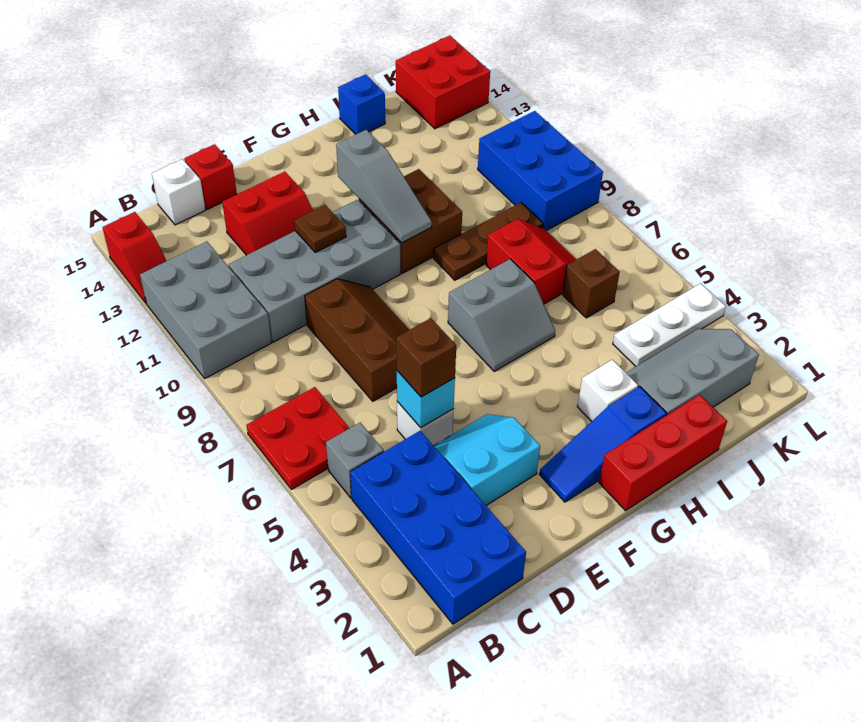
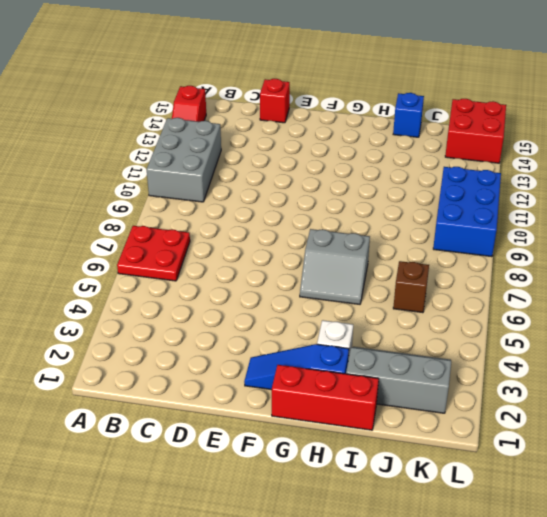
none -> blue 2x4 brick [350,431,526,624]
none -> grey 1x1 brick [326,423,384,498]
none -> grey 2x4 brick [229,200,400,342]

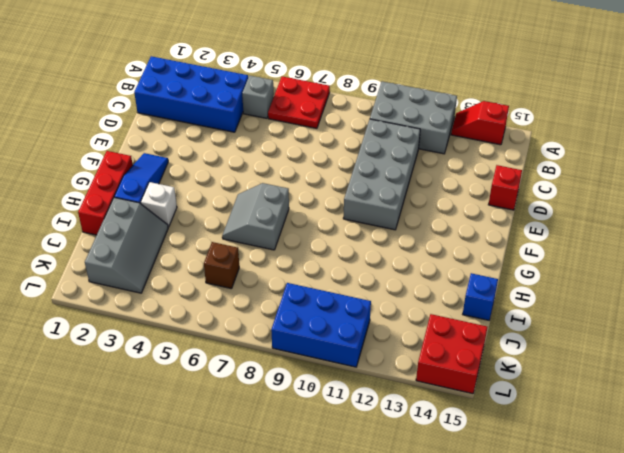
none -> white 1x1 brick [152,159,205,225]
none -> cyan 2x2 slope [434,414,540,505]
none -> white 1x1 brick [397,401,454,446]

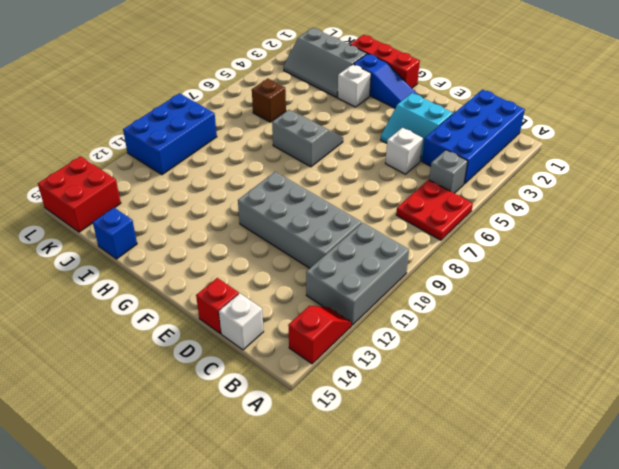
none -> brown 2x3 slope [305,279,409,401]
none -> red 2x2 slope [222,172,313,255]
none -> brown 2x2 brick [359,169,462,273]

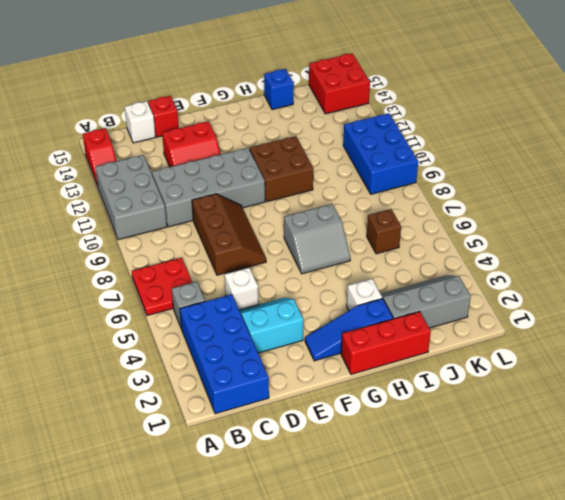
none -> brown 1x3 plate [434,203,543,280]
none -> red 2x2 slope [486,219,576,304]
none -> white 1x3 plate [613,283,726,366]

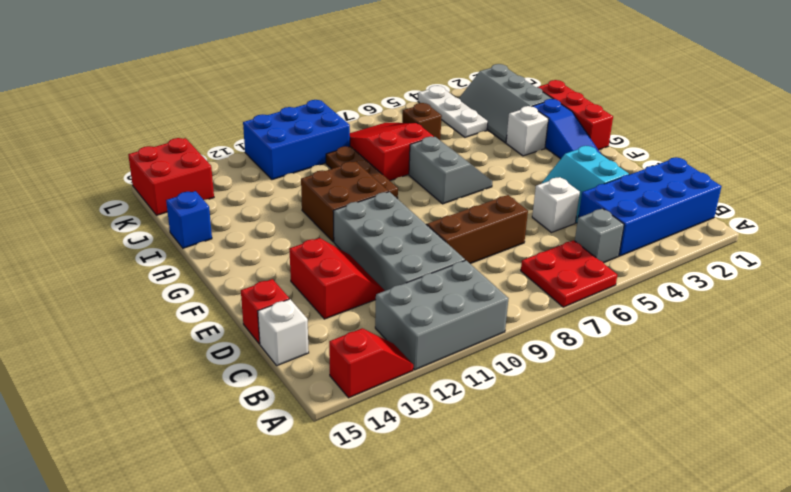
red 2x3 slope [350,123,434,181] -> red 2x2 slope [486,219,576,304]
none -> cyan 1x1 brick [397,371,455,428]
none -> brown 1x1 plate [294,205,346,252]
none -> grey 1x3 slope [336,130,432,243]

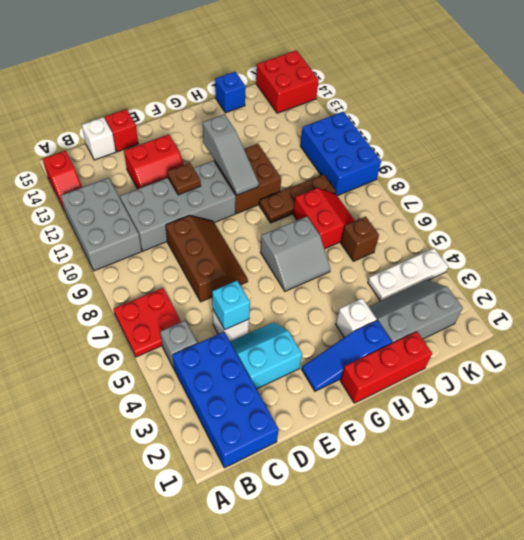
none -> brown 1x1 brick [396,318,456,397]

